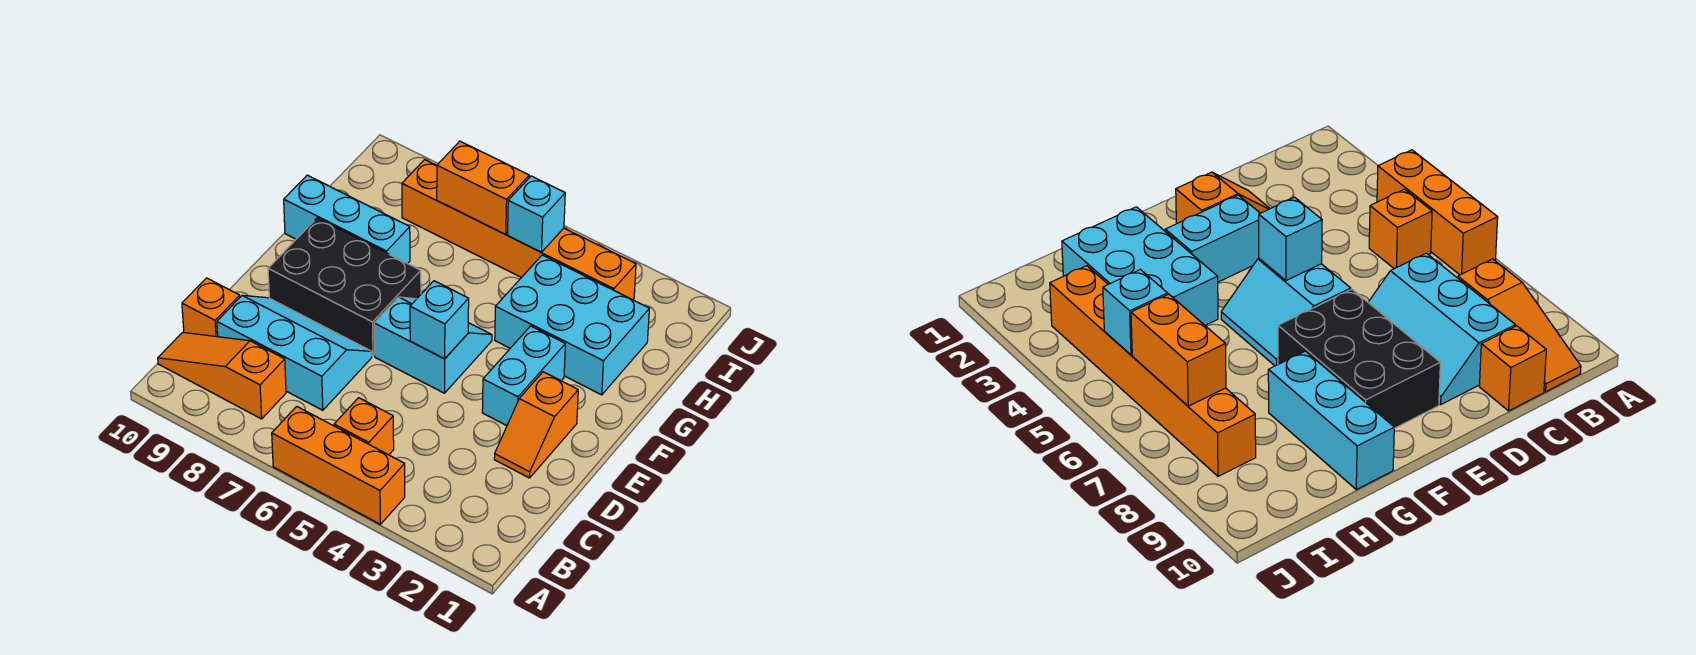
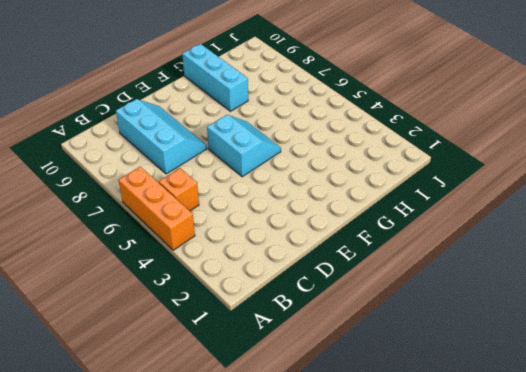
none -> orange 1x3 slope [158,332,286,419]
none -> orange 1x1 brick [182,278,240,337]
none -> orange 1x2 slope [494,372,578,478]

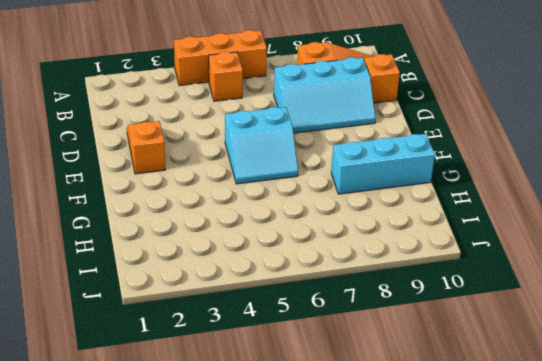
none -> cyan 1x2 brick [482,326,565,426]
none -> black 2x3 brick [268,218,421,356]
none -> cyan 2x3 brick [495,255,649,395]

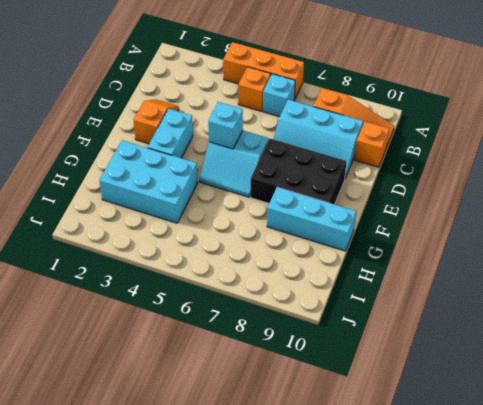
cyan 1x1 brick [263,74,295,117] -> cyan 1x1 brick moved to [508,176,565,252]
none -> orange 1x6 brick [402,160,636,300]
none -> orange 1x2 brick [437,141,529,234]

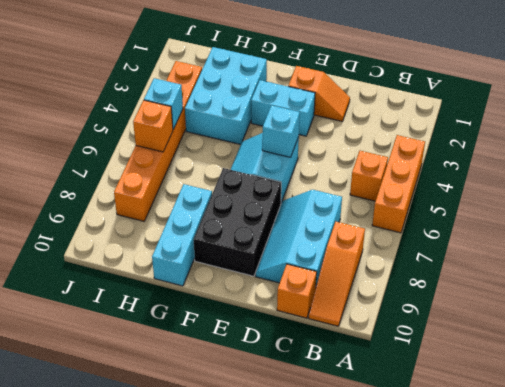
orange 1x1 brick [133,100,173,152] -> orange 1x2 brick [437,141,529,234]

